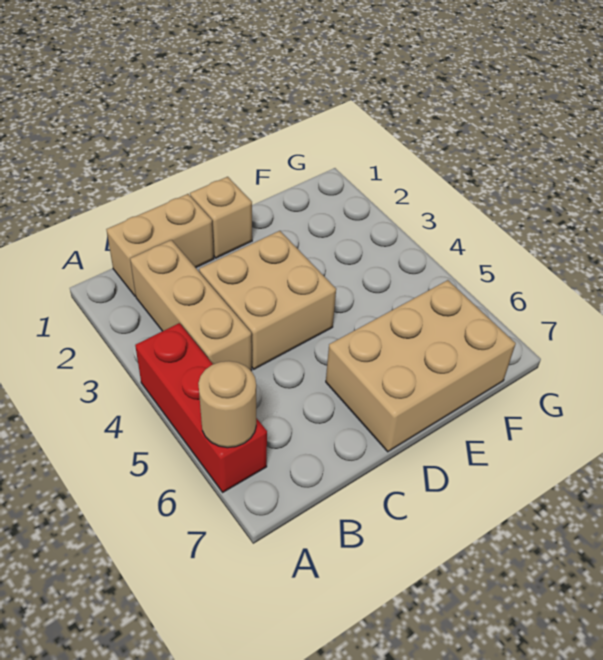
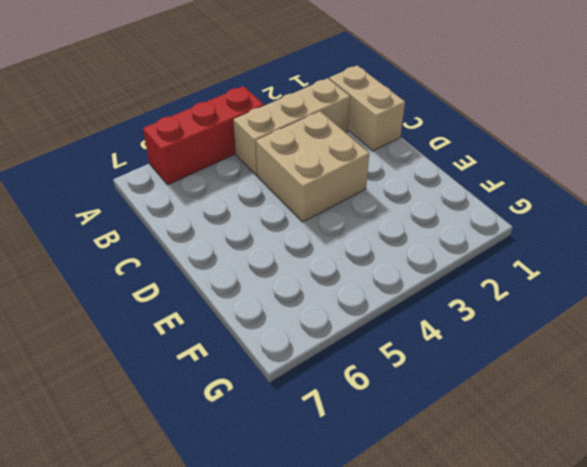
none -> tan 1x1 brick [190,177,252,258]
none -> tan 2x3 brick [326,280,516,452]

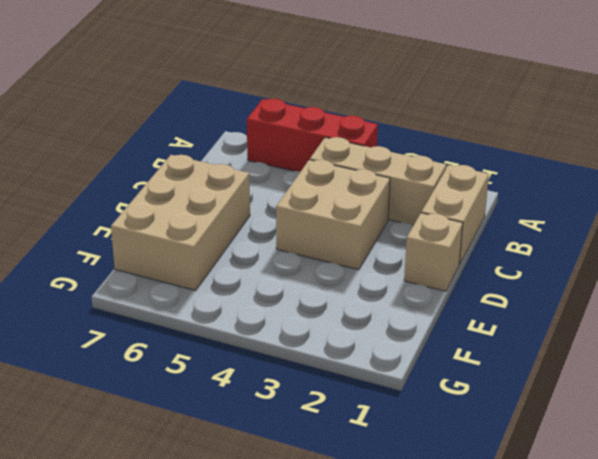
none -> tan 1x1 round brick [198,361,256,448]

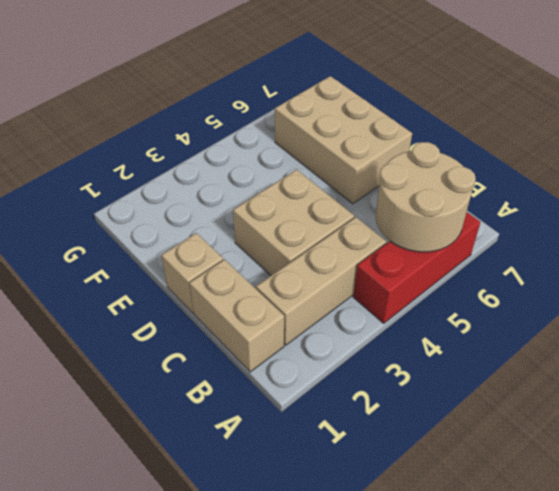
tan 2x2 round brick [376,142,476,252] -> tan 1x1 round brick [198,361,256,448]

